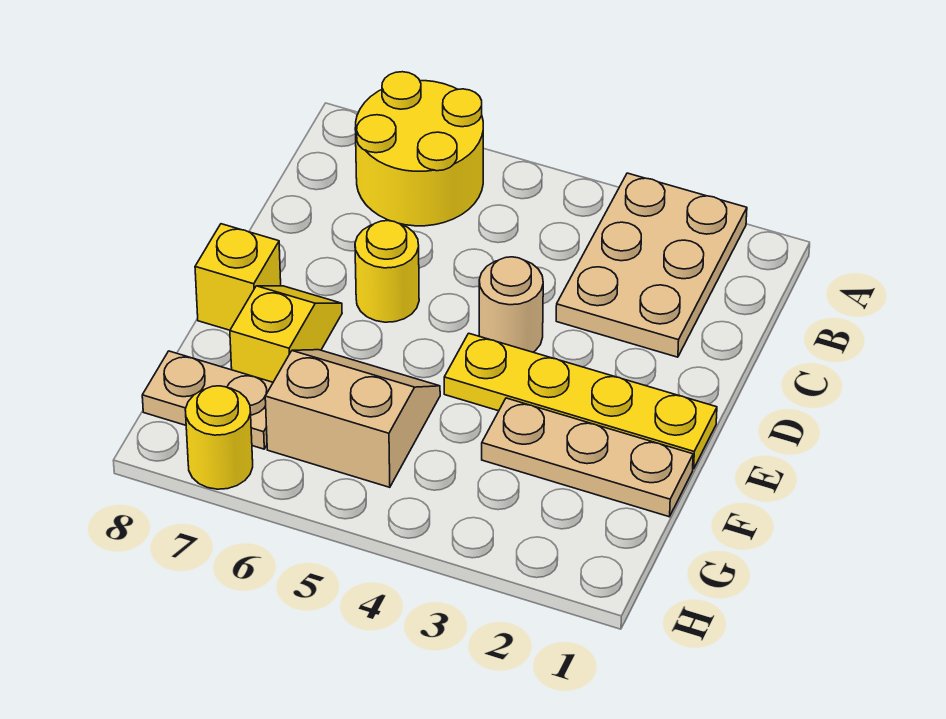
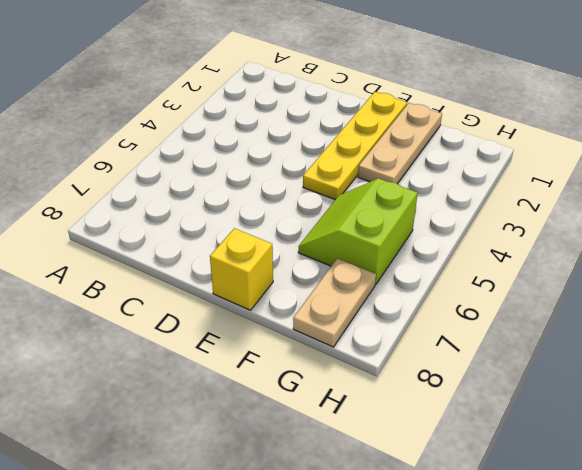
lime 2x2 slope [298,178,418,284] -> tan 2x2 slope [265,350,440,487]
none -> tan 2x3 plate [556,173,747,357]
none -> yellow 2x2 round brick [355,72,483,226]

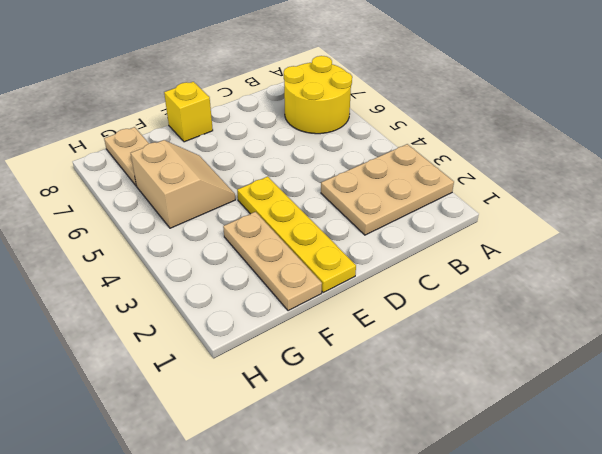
none -> tan 1x1 round brick [479,257,543,352]
none -> yellow 1x1 round brick [355,221,419,322]

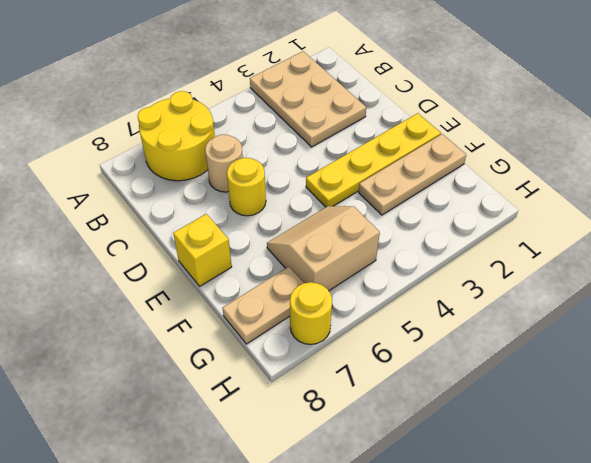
tan 1x1 round brick [205,134,243,192] -> tan 1x1 round brick moved to [479,257,543,352]
none -> yellow 1x2 slope [230,286,342,382]

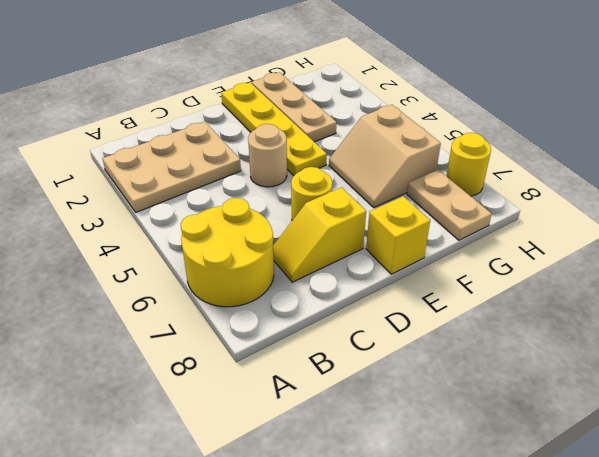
yellow 1x2 slope [273,187,366,282] -> yellow 1x2 slope moved to [230,286,342,382]

